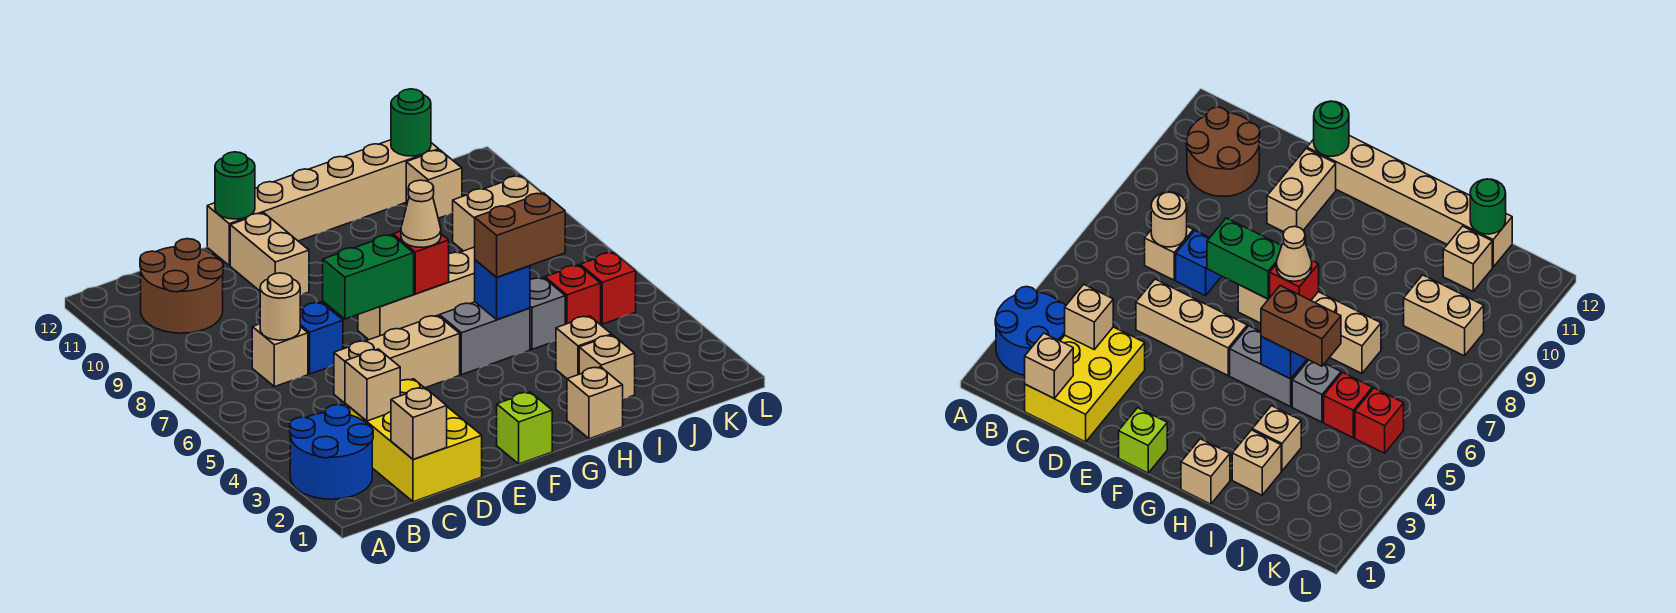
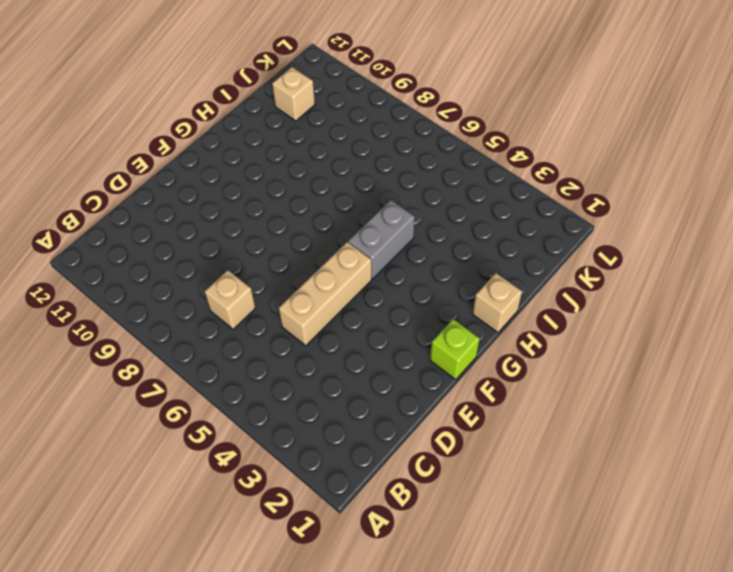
none -> blue 2x2 round brick [290,405,373,499]
none -> brown 2x2 round brick [140,239,223,333]
none -> yellow 2x3 brick [345,379,482,502]

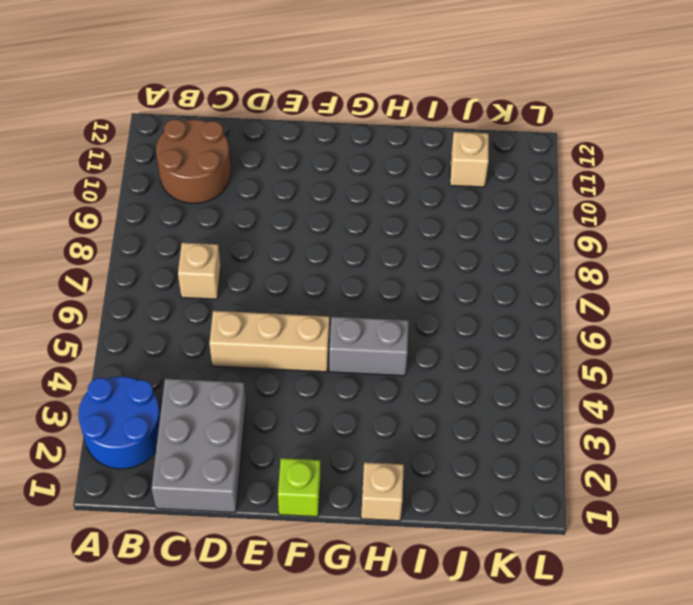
grey 2x3 brick [152,379,246,512] -> yellow 2x3 brick [345,379,482,502]
none -> blue 1x1 brick [300,302,343,374]
none -> tan 1x2 brick [230,213,309,295]
none -> tan 1x6 brick [207,140,439,266]

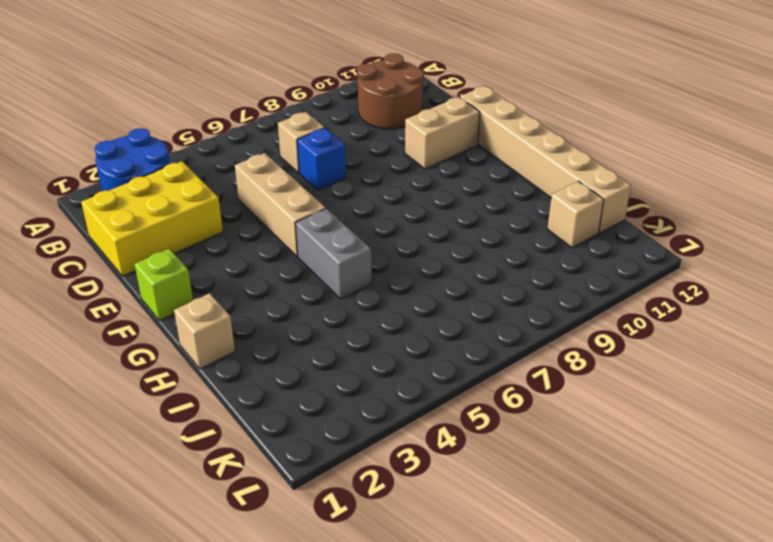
none -> tan 1x4 brick [358,247,475,340]
none -> tan 1x1 brick [579,335,635,398]
none -> tan 1x1 brick [556,316,612,379]

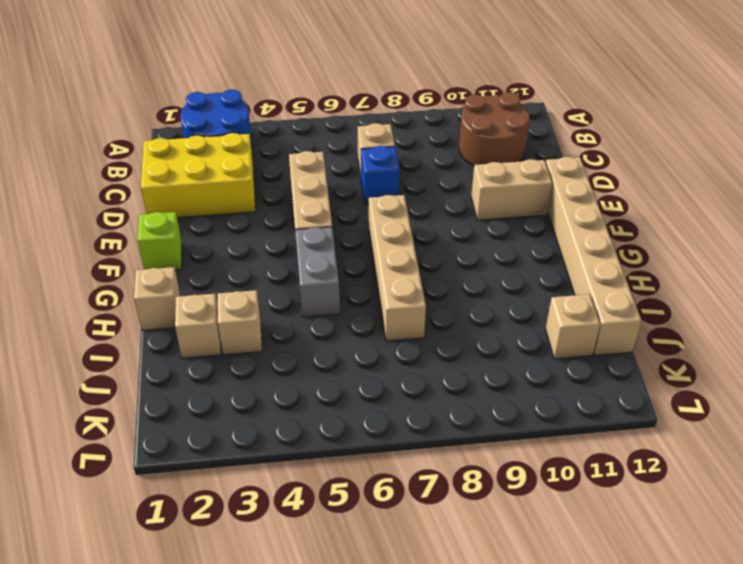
none -> grey 1x1 brick [530,278,565,349]
none -> red 1x1 brick [545,265,601,325]
none -> tan 1x2 brick [453,176,542,251]

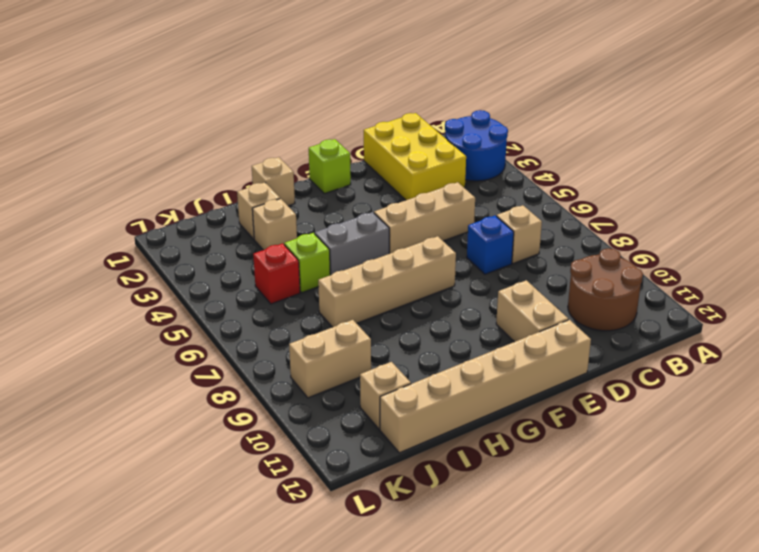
lime 1x1 brick [284,233,330,293] -> grey 1x1 brick [530,278,565,349]
none -> red 1x1 brick [580,252,636,324]
none -> tan 1x1 brick [391,387,447,459]
none -> tan 1x1 brick [345,349,400,421]

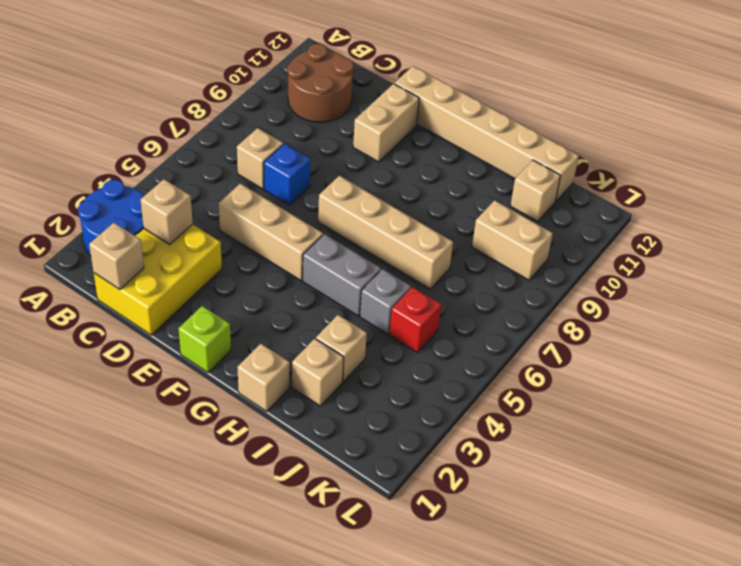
none -> red 1x1 brick [580,252,636,324]
none -> tan 1x1 round brick [260,273,300,340]
none -> green 1x2 brick [323,235,414,319]

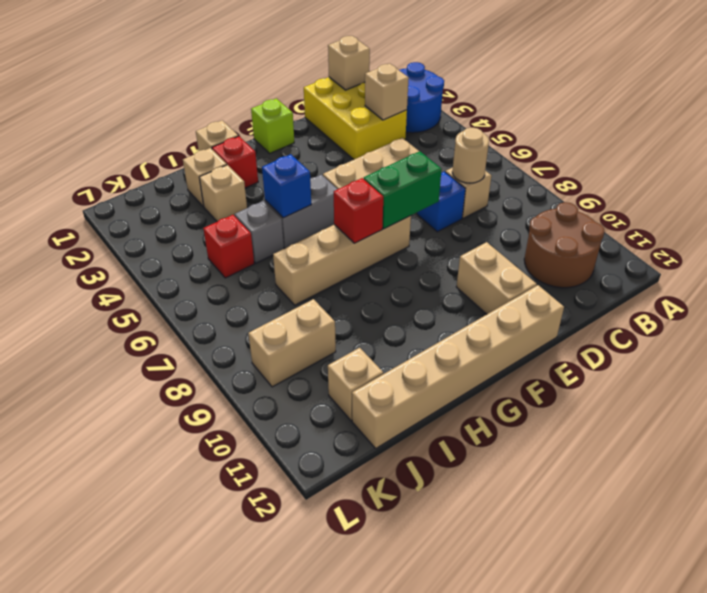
red 1x1 brick [212,136,258,188] -> red 1x1 brick moved to [580,252,636,324]
none -> green 1x1 round brick [215,152,255,219]
none -> green 1x1 round brick [391,89,431,156]
none -> tan 1x1 cone [401,180,441,247]

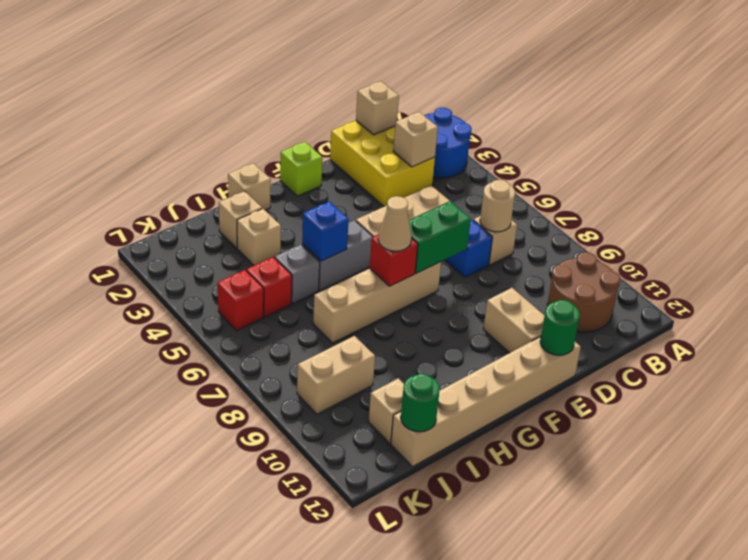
none -> brown 1x2 brick [475,193,565,277]

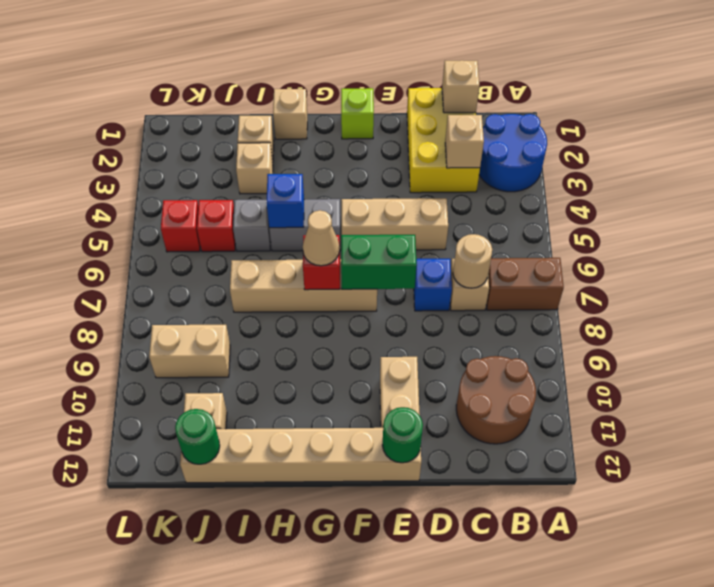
brown 1x2 brick [486,258,564,310] -> brown 1x2 brick moved to [475,193,565,277]

